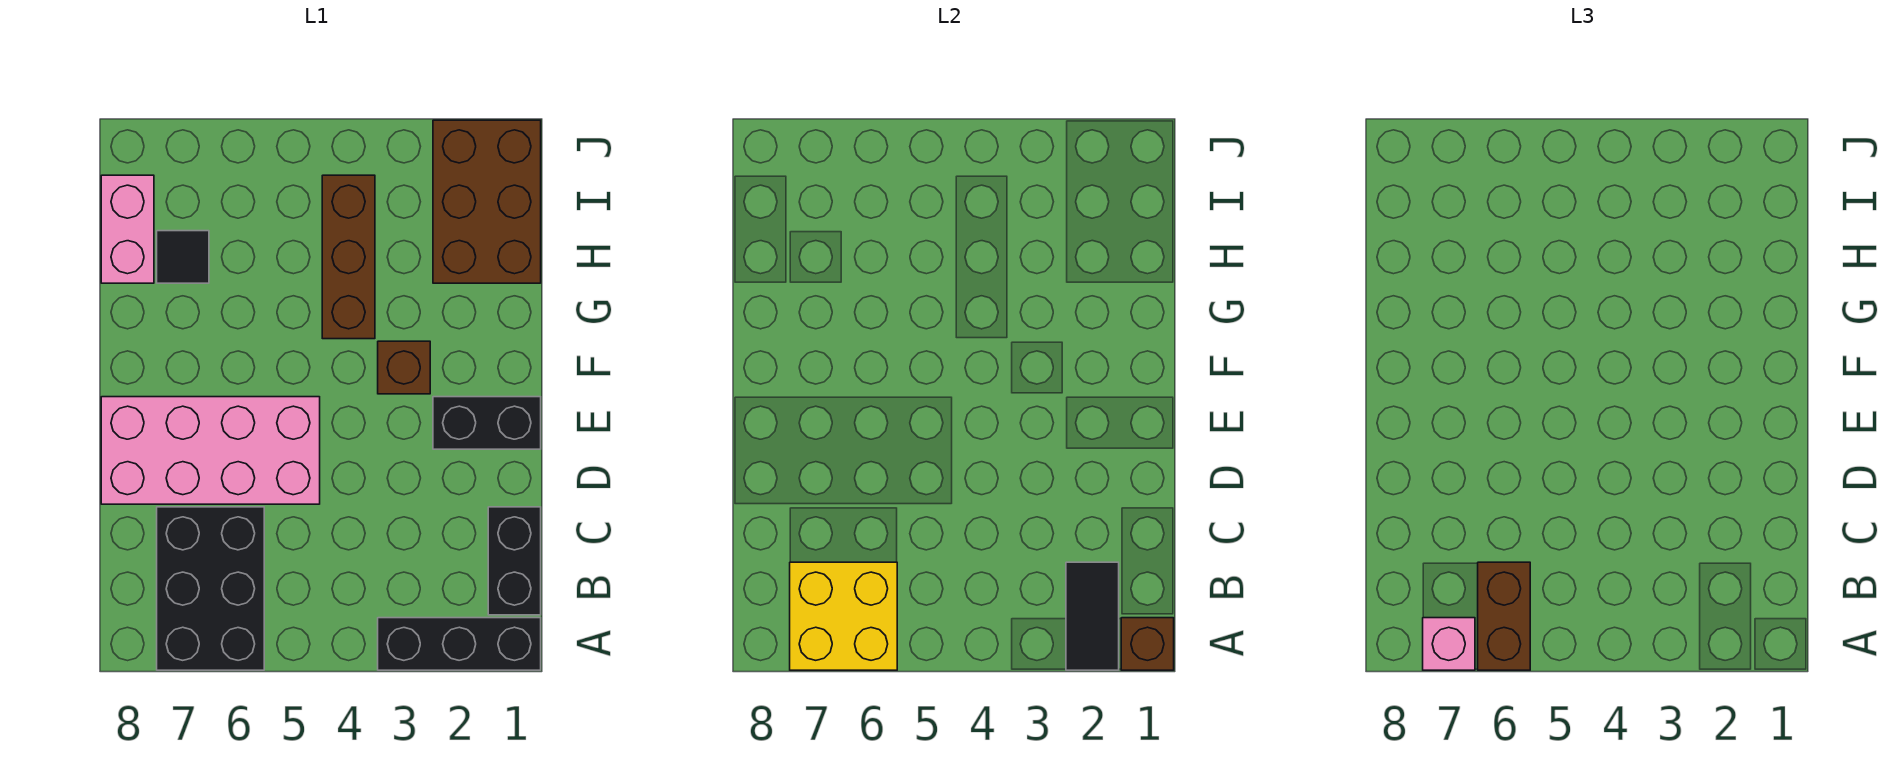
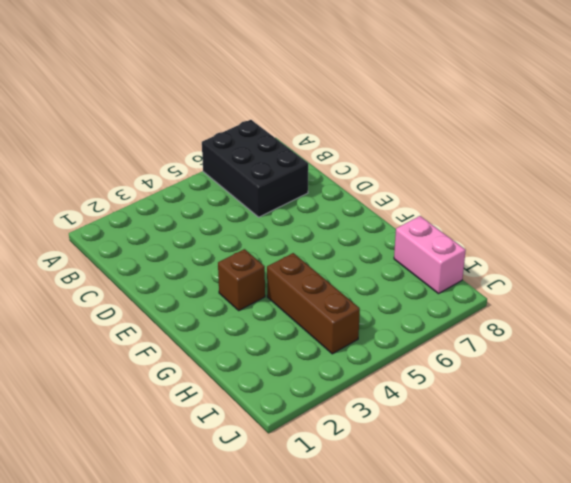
none -> black 1x3 brick [378,618,541,670]
none -> black 1x2 brick [488,507,541,615]
none -> pink 2x4 brick [101,397,320,504]

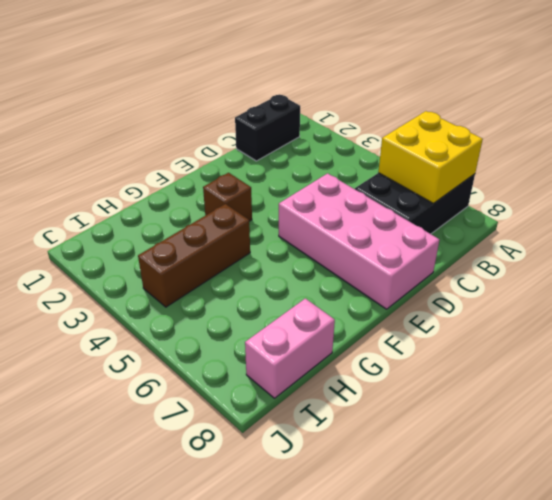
none -> black 1x3 brick [378,618,541,670]
none -> black 1x2 brick [433,397,541,449]
none -> brown 2x3 brick [433,120,541,283]

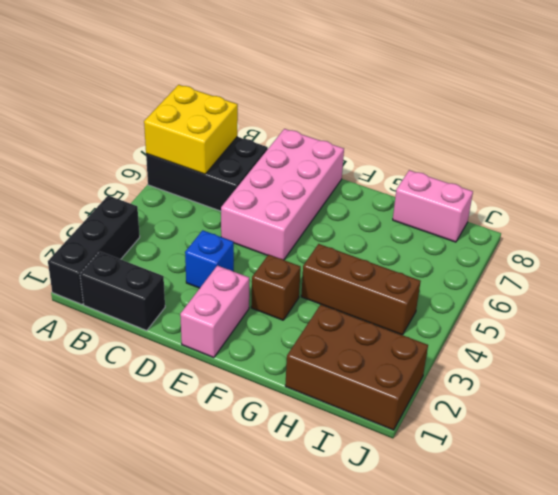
blue 1x1 brick [185,230,234,288] -> none
pink 1x2 brick [180,266,249,358] -> black 1x2 brick [433,397,541,449]
none -> black 1x1 tile [157,231,209,283]
none -> brown 1x1 brick [1121,618,1174,670]
none -> black 1x2 tile [1066,562,1119,670]

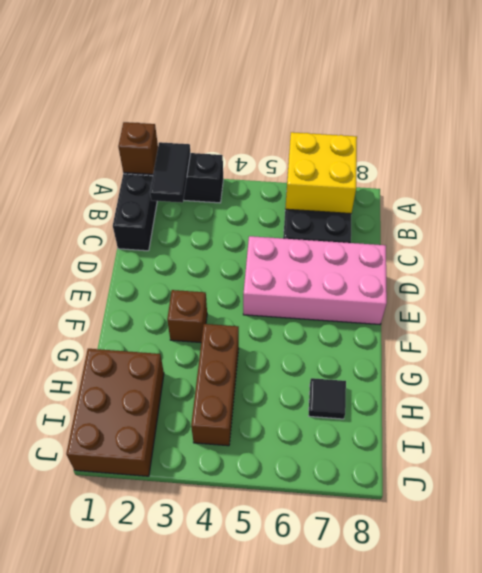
none -> black 1x2 brick [433,397,541,449]
none -> pink 1x2 brick [101,175,154,283]
none -> brown 1x2 brick [1478,562,1530,670]

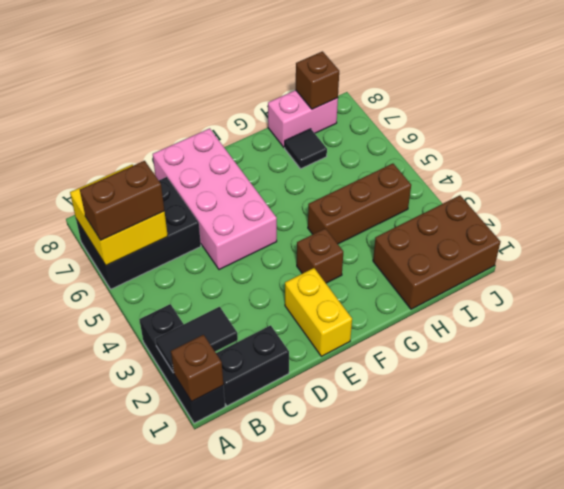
yellow 1x2 brick [285,268,352,356] -> black 1x2 brick [433,397,541,449]
brown 1x1 brick [296,51,339,109] -> none
none -> pink 1x1 brick [1423,618,1475,670]

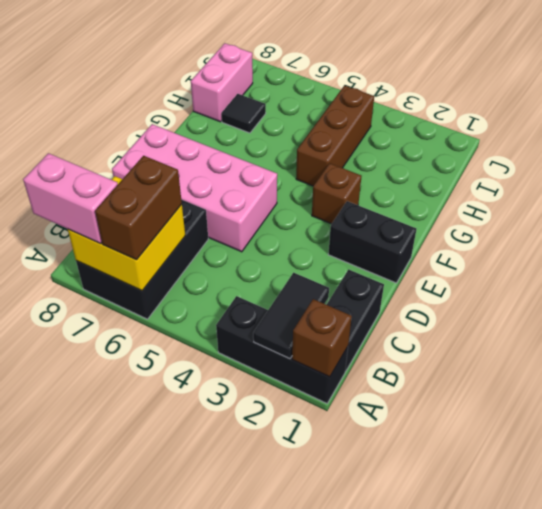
pink 1x2 brick [23,153,118,244] -> pink 1x1 brick [1423,618,1475,670]
none -> brown 2x3 brick [433,120,541,283]

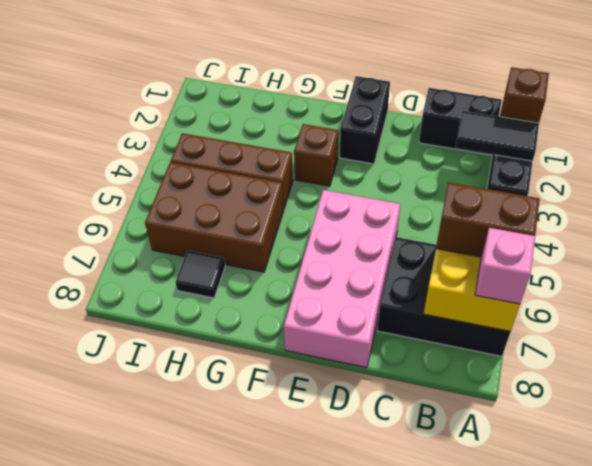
brown 2x3 brick [145,162,284,272] -> brown 2x3 brick moved to [433,120,541,283]
none -> pink 1x2 brick [101,175,154,283]

